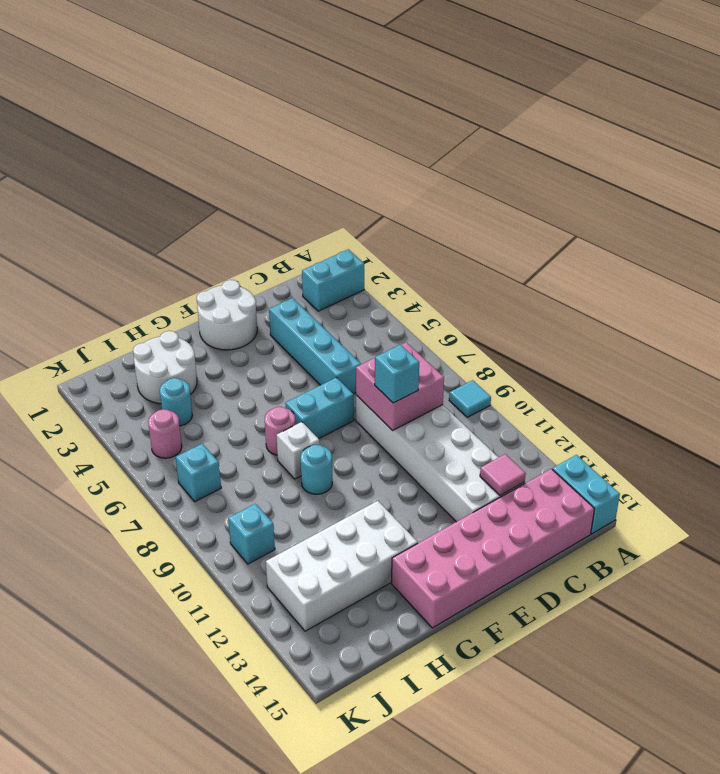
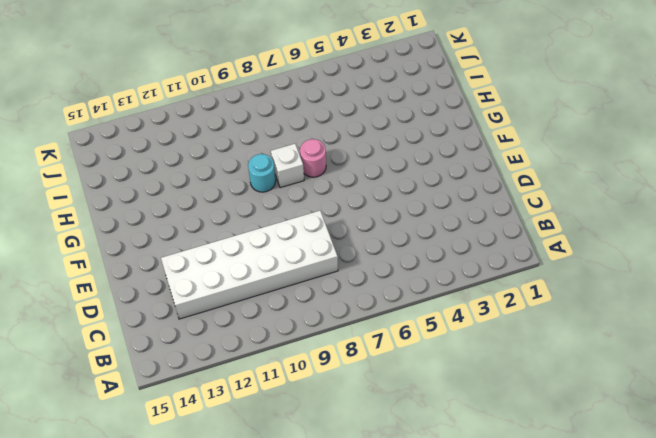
none -> cyan 1x2 brick [302,249,364,311]
none -> cyan 1x1 tile [449,380,491,417]
none -> cyan 1x2 brick [552,455,620,534]

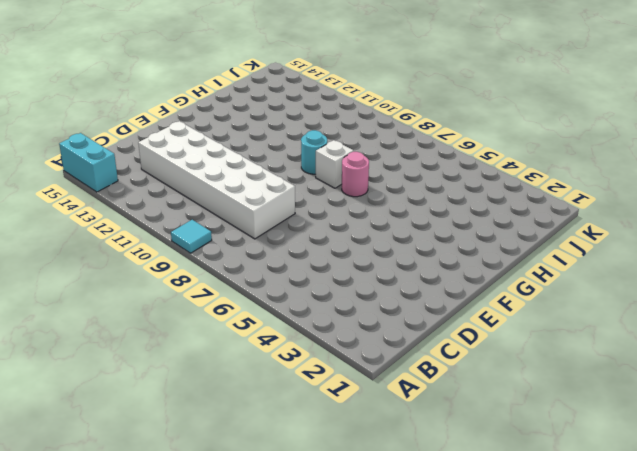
none -> cyan 1x2 brick [302,249,364,311]
none -> pink 2x6 brick [392,469,594,628]
none -> cyan 1x4 brick [269,298,361,394]

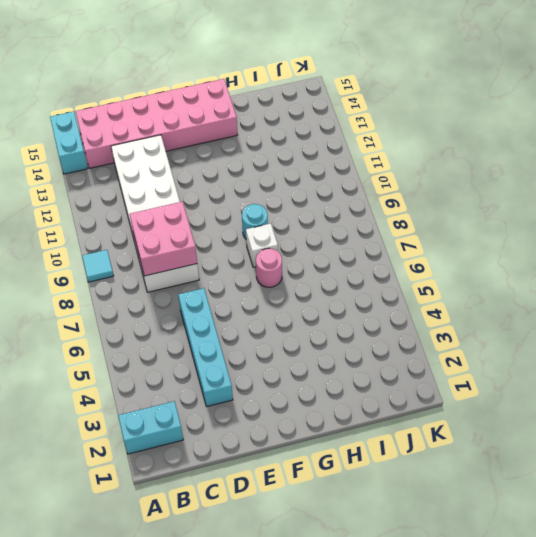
none -> white 2x2 round brick [196,280,257,350]
none -> cyan 1x2 brick [285,377,354,439]
none -> white 2x4 brick [266,501,418,631]

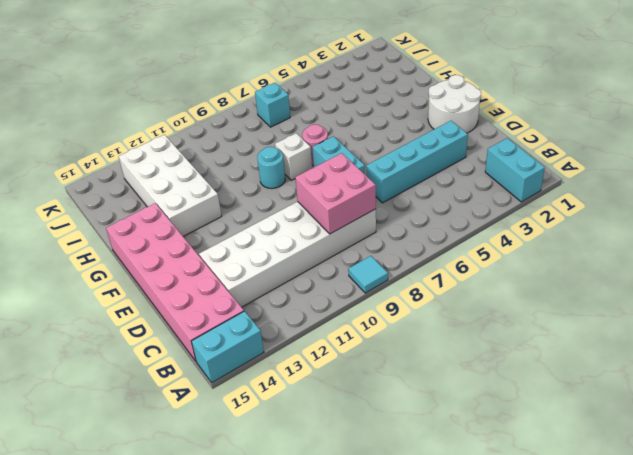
none -> white 2x2 round brick [133,331,197,404]
none -> cyan 1x1 round brick [160,378,192,426]
none -> pink 1x1 round brick [148,409,182,458]

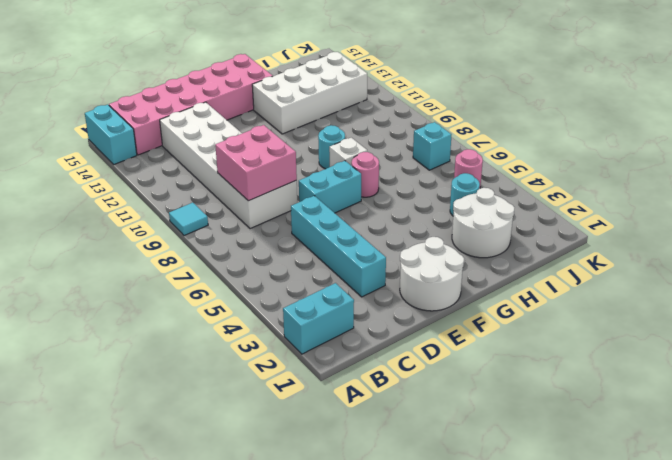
none -> cyan 1x1 brick [228,504,275,564]
none -> pink 1x1 tile [480,454,526,495]
none -> cyan 1x1 brick [375,345,419,403]

